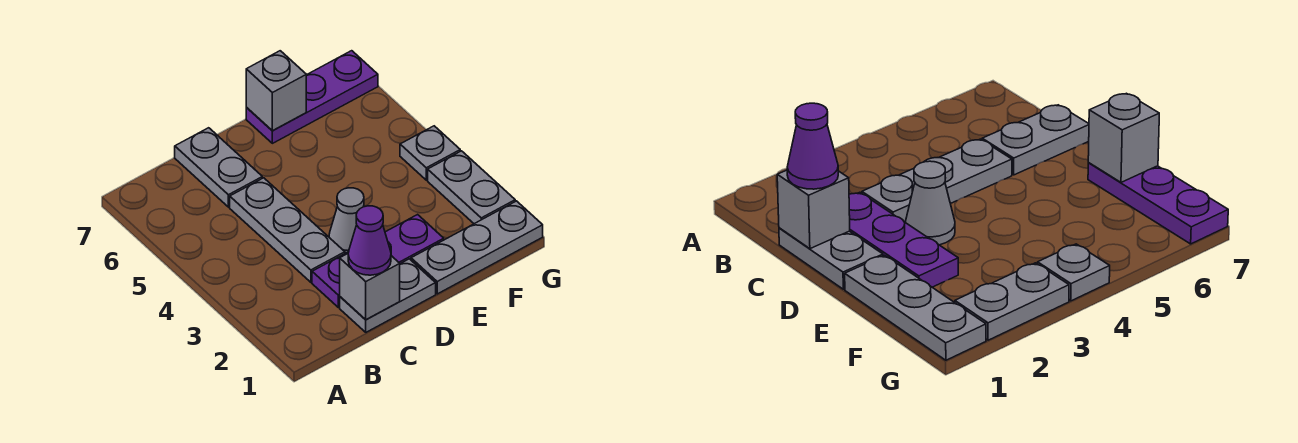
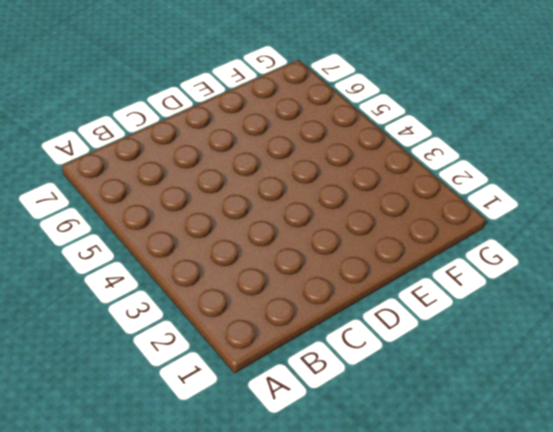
none -> grey 1x2 plate [340,259,436,332]
none -> purple 1x3 plate [312,215,444,307]
none -> grey 1x3 plate [230,178,345,282]

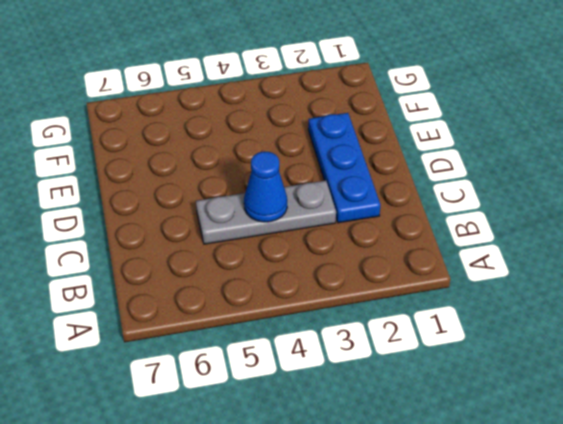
blue 1x3 plate [308,113,380,223] -> purple 1x3 plate [312,215,444,307]
blue 1x1 cone [244,152,287,222] -> none
none -> grey 1x2 plate [340,259,436,332]
none -> grey 1x2 plate [175,128,262,207]
none -> grey 1x1 cone [329,188,364,253]

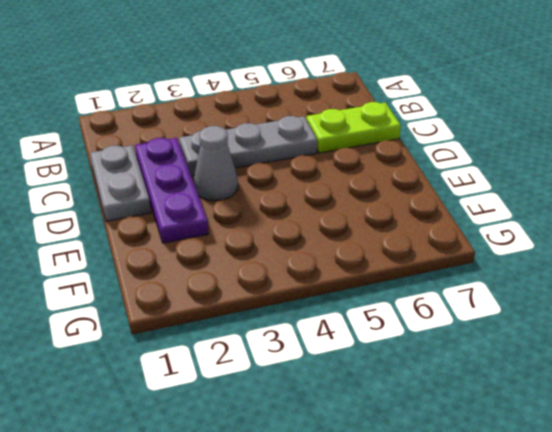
lime 1x2 plate [306,102,401,153] -> grey 1x2 plate [175,128,262,207]
none -> grey 1x3 plate [411,201,543,294]
none -> purple 1x3 plate [246,51,378,143]
none -> grey 1x2 plate [428,151,515,224]

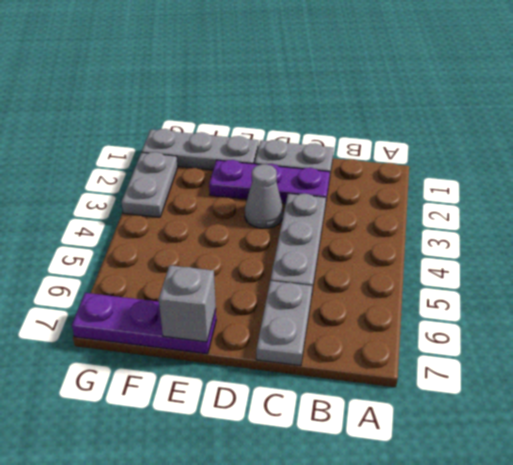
none -> grey 1x1 plate [400,126,460,180]
none -> grey 1x1 brick [340,254,400,320]
none -> purple 1x1 cone [348,206,391,275]

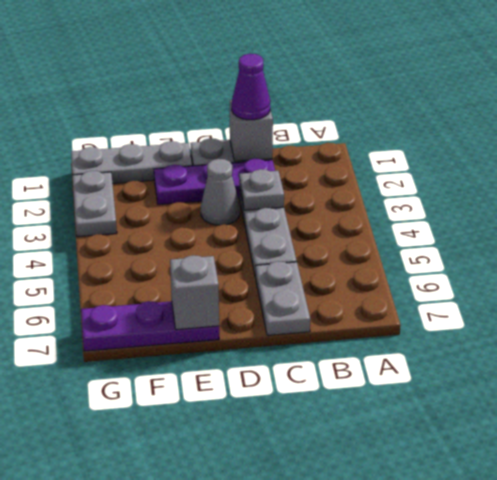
grey 1x1 plate [239,169,284,210] -> grey 1x1 plate moved to [400,126,460,180]

